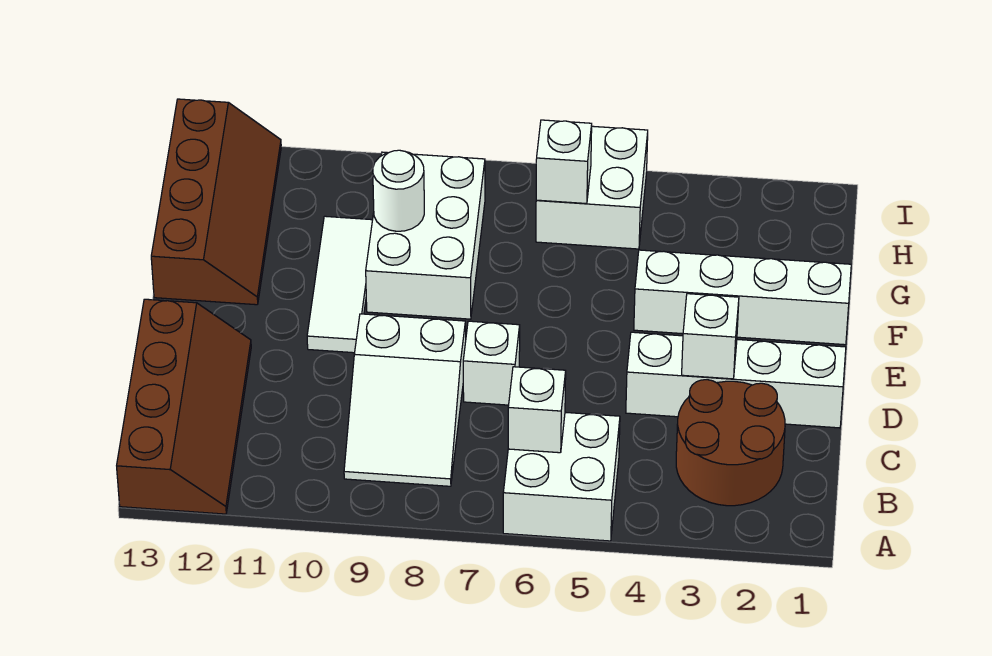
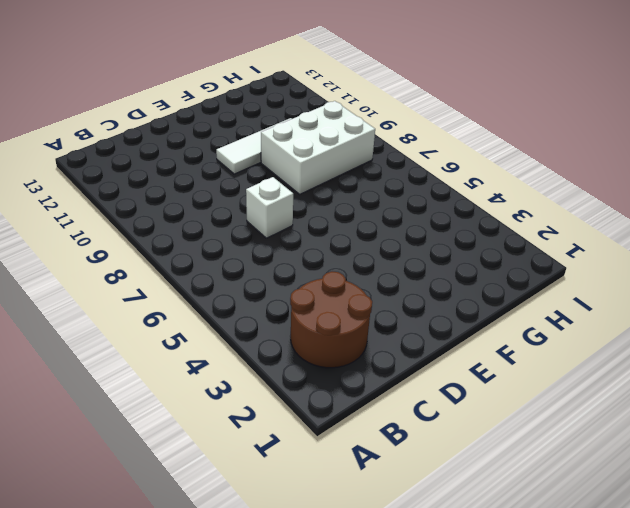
none -> white 2x2 brick [503,412,620,541]
none -> brown 2x4 slope [117,299,251,514]
none -> white 2x3 slope [344,314,466,486]

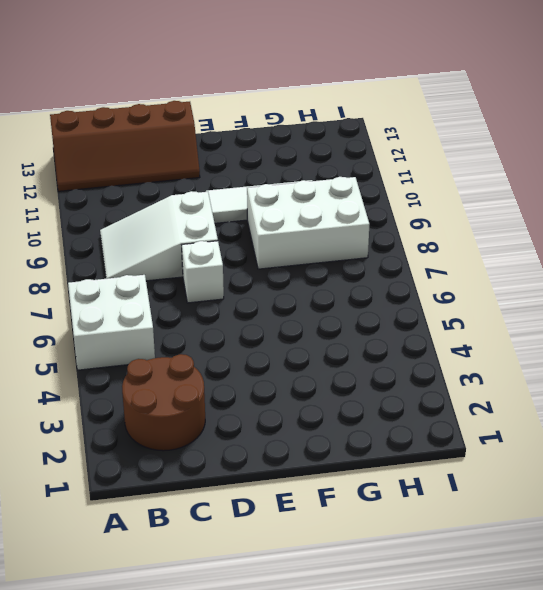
none -> white 1x4 brick [626,332,846,428]
none -> white 1x4 brick [634,250,851,345]
none -> brown 2x4 slope [151,99,281,305]

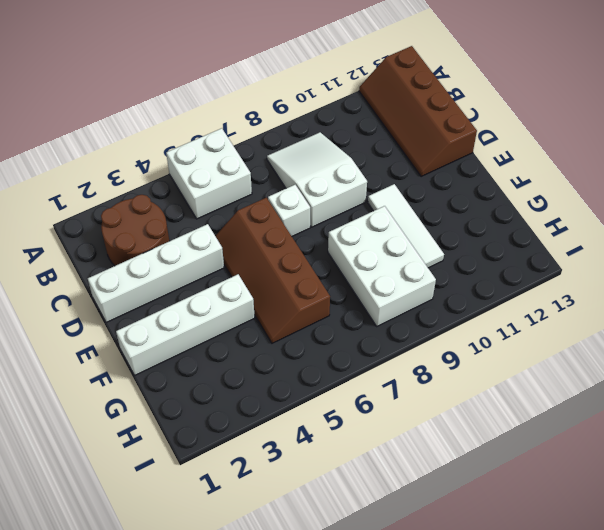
brown 2x4 slope [216,198,330,343] -> brown 2x4 slope moved to [151,99,281,305]
none -> white 2x2 brick [536,126,648,249]
none -> white 1x1 brick [508,367,566,453]
none -> white 1x1 brick [682,294,739,379]

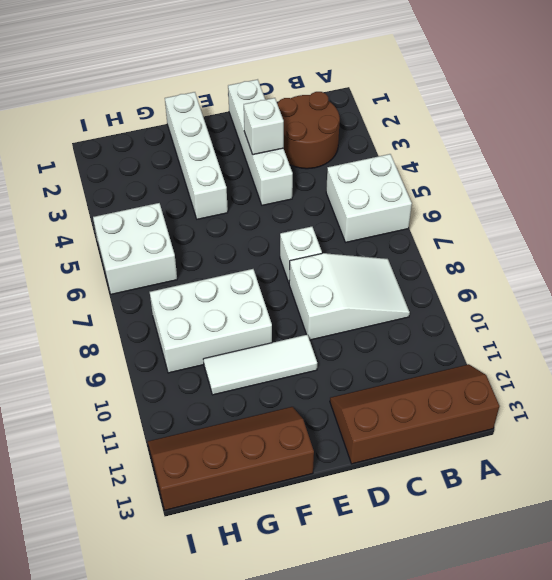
none -> white 1x1 brick [508,367,566,453]
none -> white 1x1 round brick [373,150,424,231]
none -> white 1x1 brick [536,120,592,204]

